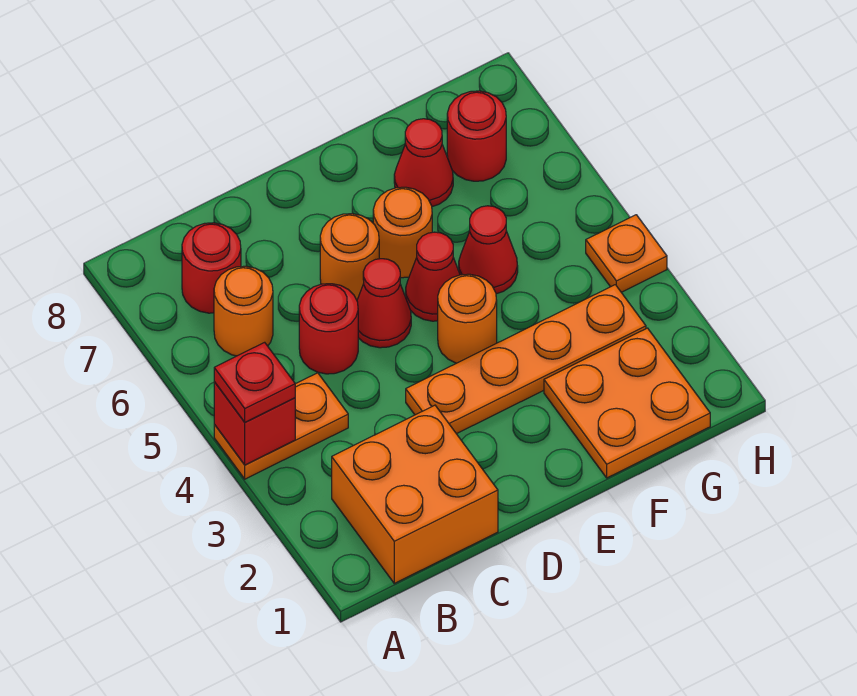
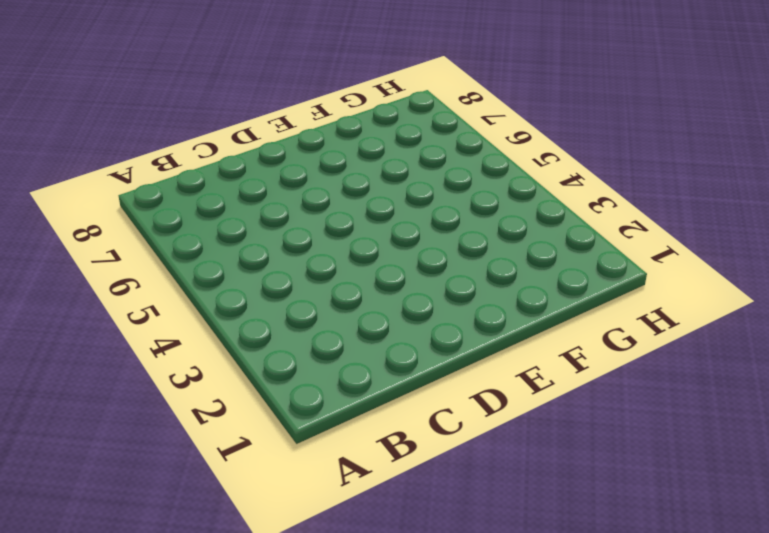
none -> orange 1x2 plate [214,373,348,479]
none -> orange 2x2 brick [332,405,498,583]
none -> orange 1x1 round brick [214,266,273,356]

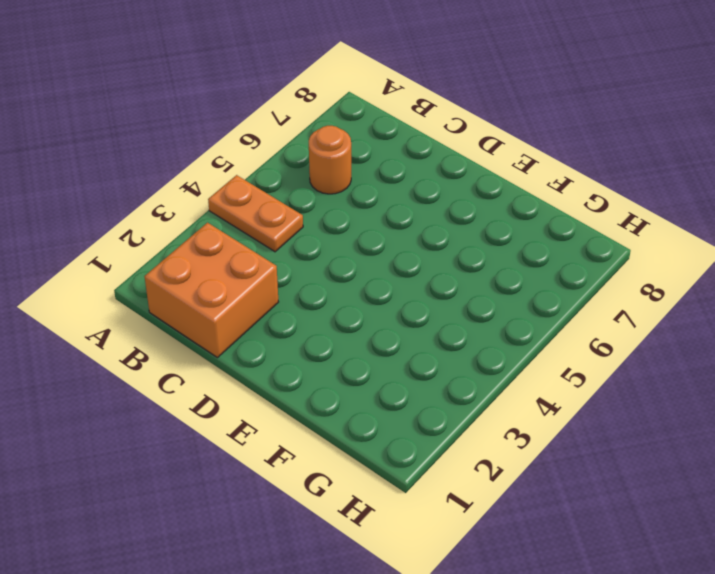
none -> red 1x1 round brick [182,223,241,313]
none -> red 1x1 round brick [299,284,358,374]
none -> orange 1x4 plate [406,285,646,434]

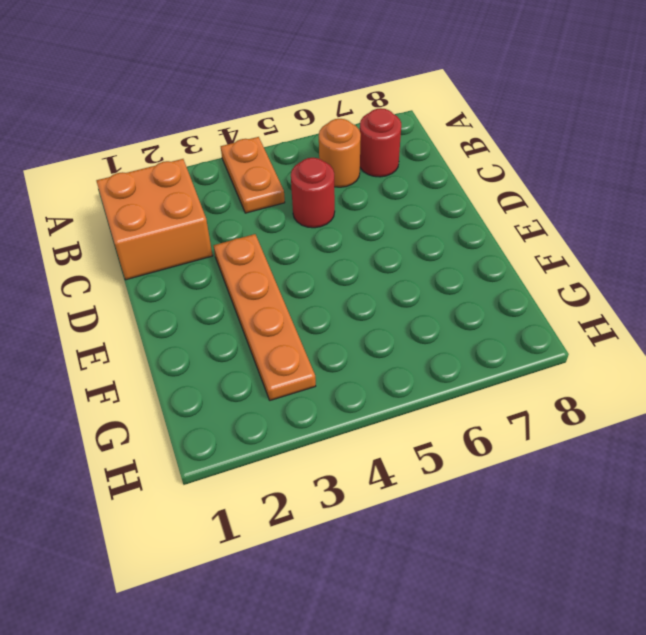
none -> red 1x1 cone [357,259,411,348]
none -> orange 1x1 round brick [320,214,379,300]
none -> orange 1x1 round brick [438,274,497,363]

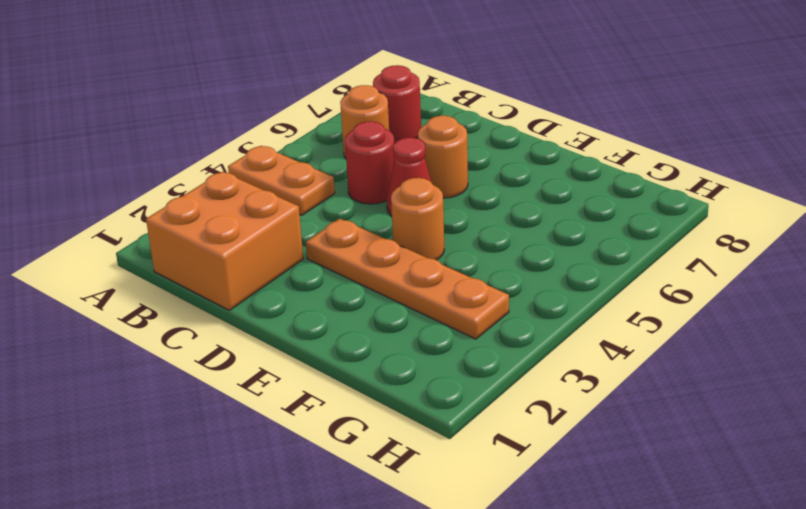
none -> red 1x1 cone [406,232,460,321]
none -> orange 1x1 round brick [373,187,432,278]
none -> orange 2x2 plate [544,328,710,478]

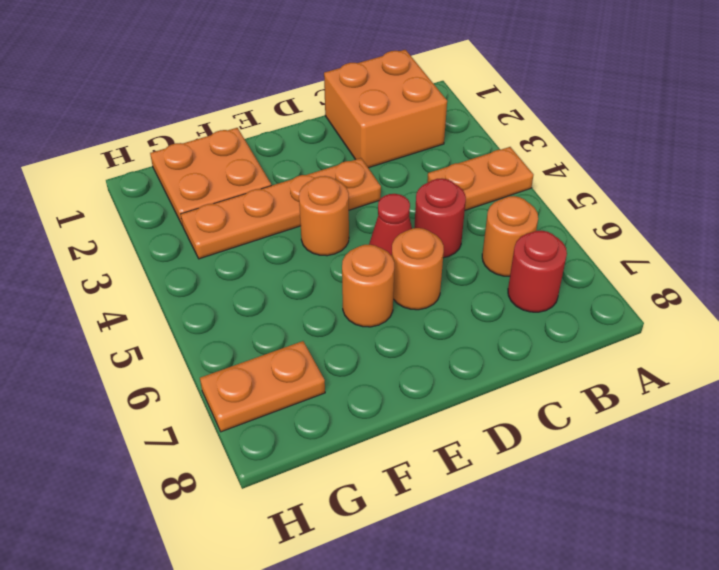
orange 1x2 plate [200,341,325,432] -> red 1x1 round brick [447,91,506,181]
none -> red 1x1 cone [406,232,460,321]
none -> red 1x1 cone [459,206,518,294]
none -> red 1x1 cone [394,119,453,207]

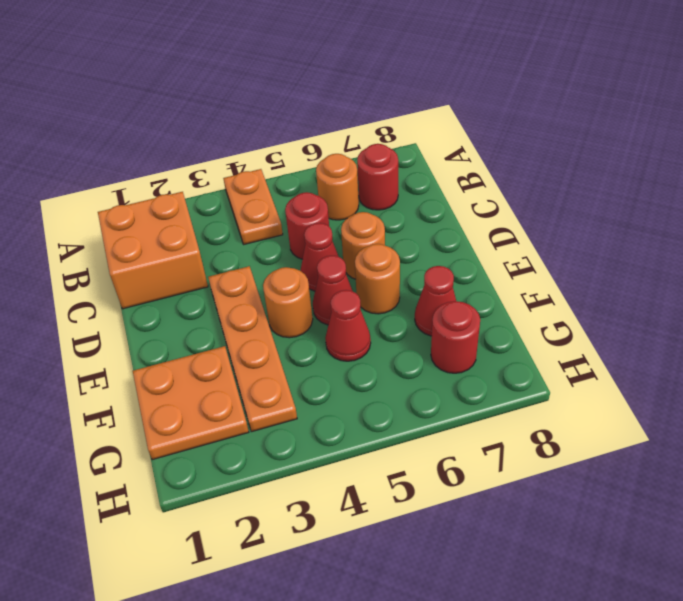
none -> orange 1x1 plate [586,215,667,292]
none -> red 1x1 brick [214,382,295,465]
none -> red 1x1 plate [214,342,295,422]

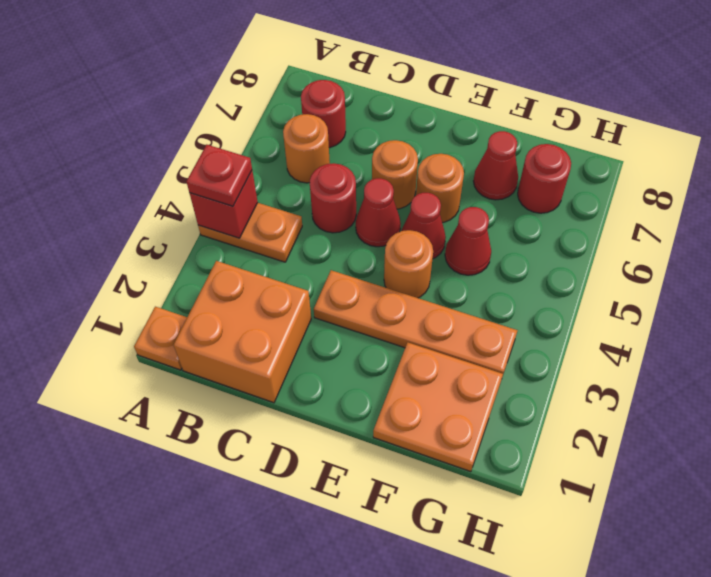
orange 1x1 plate [134,307,187,370] -> orange 1x1 plate moved to [586,215,667,292]

